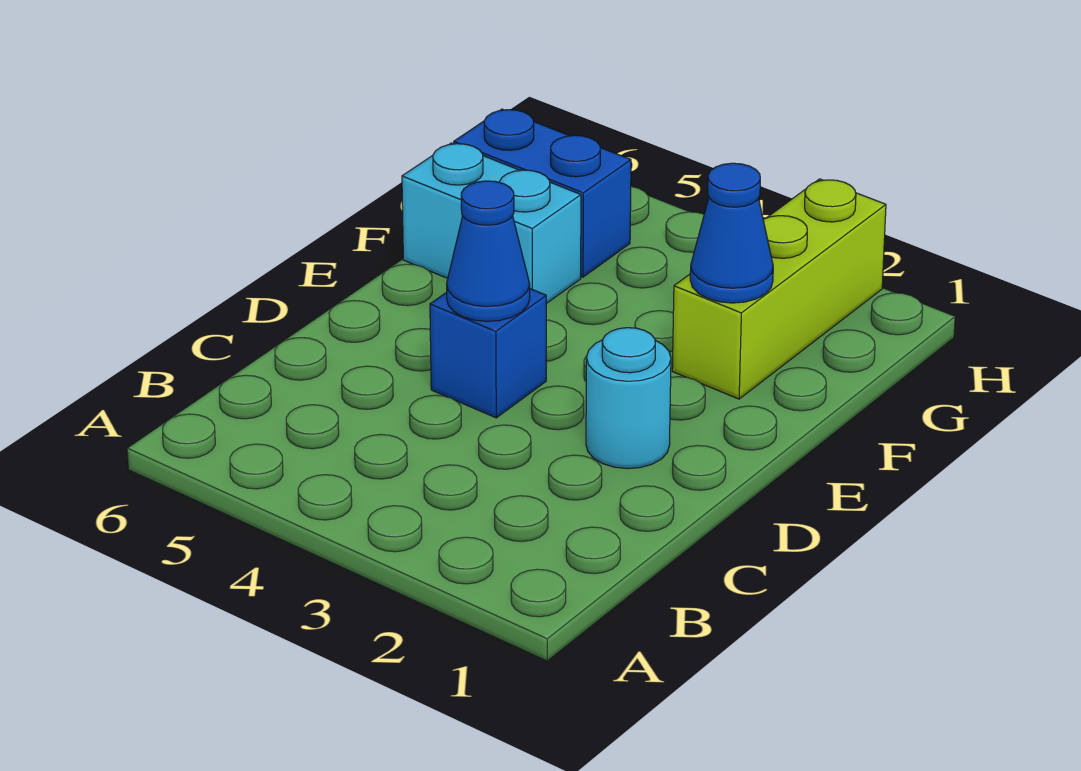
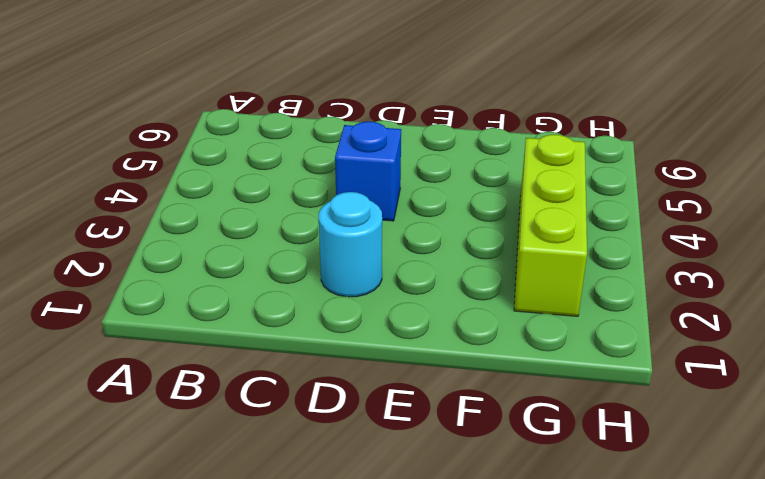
lime 1x3 brick [514,135,587,316] -> lime 1x3 brick turned to [672,179,886,399]
none -> cyan 1x2 brick [402,143,581,304]
none -> blue 1x2 brick [454,109,631,277]

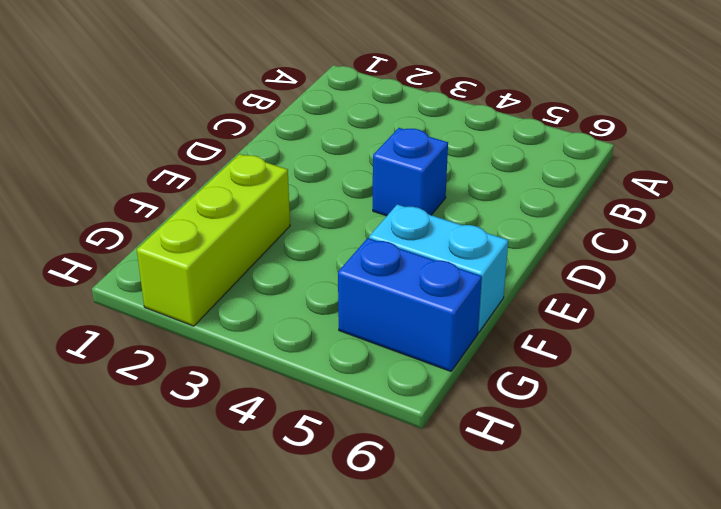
none -> cyan 1x1 round brick [586,328,671,469]
none -> blue 1x1 cone [447,181,530,321]

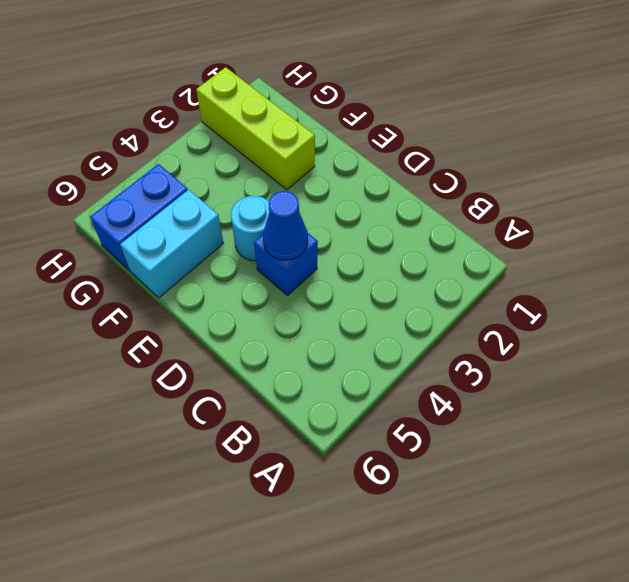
cyan 1x1 round brick [231,196,269,261] -> cyan 1x1 round brick moved to [586,328,671,469]
none -> blue 1x1 cone [690,163,773,303]

